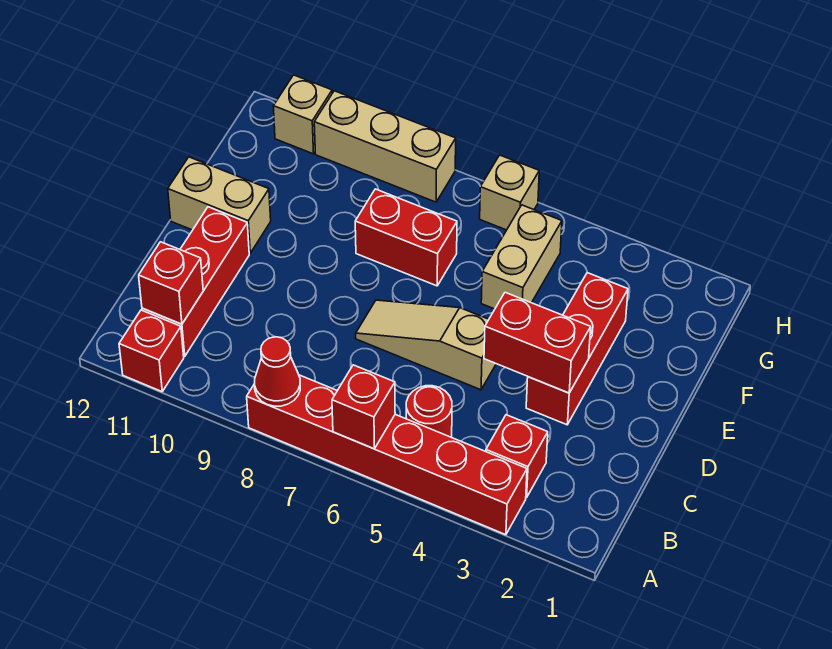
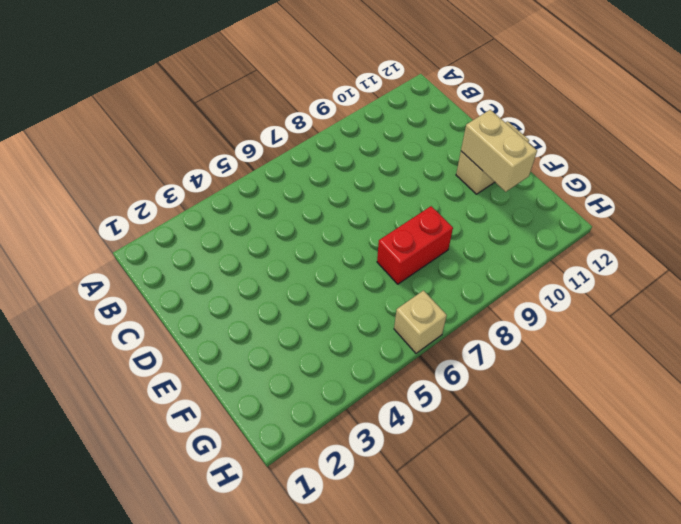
tan 1x2 brick [461,110,537,192] -> tan 1x2 brick moved to [481,205,562,309]
none -> red 1x6 brick [247,375,527,535]
none -> red 1x1 brick [119,310,184,392]
none -> red 1x1 brick [486,415,548,498]

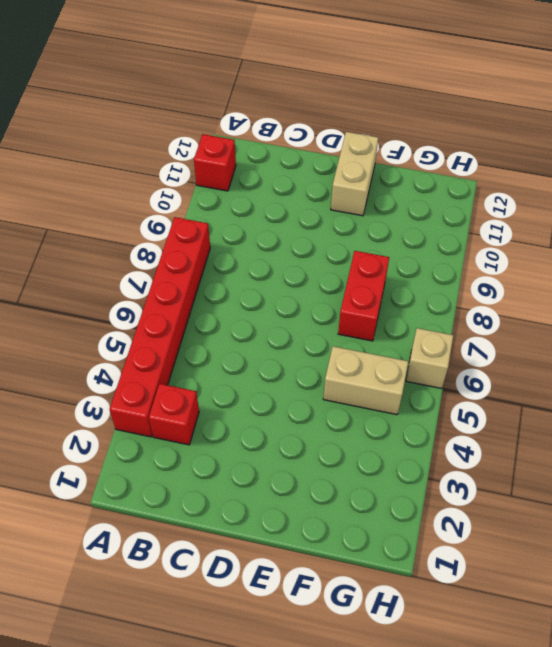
none -> red 1x1 round brick [406,386,452,437]
none -> red 1x3 brick [142,207,249,356]
none -> red 1x3 brick [526,273,628,425]

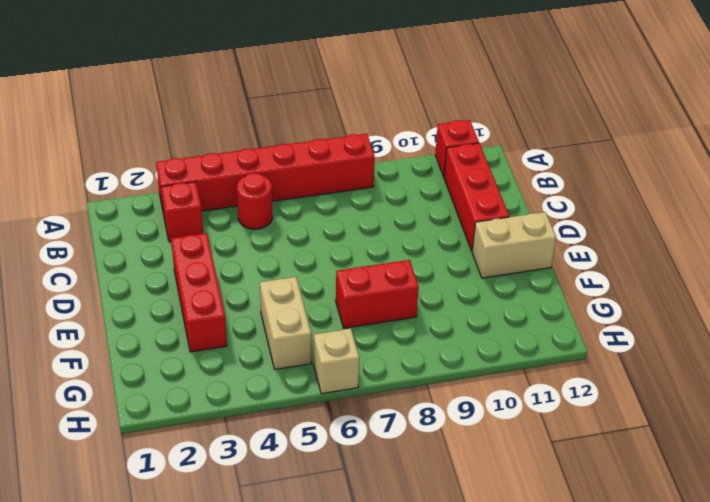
none -> tan 1x3 slope [356,300,496,390]
none -> tan 1x3 brick [314,91,456,202]
none -> tan 1x1 brick [273,75,332,154]

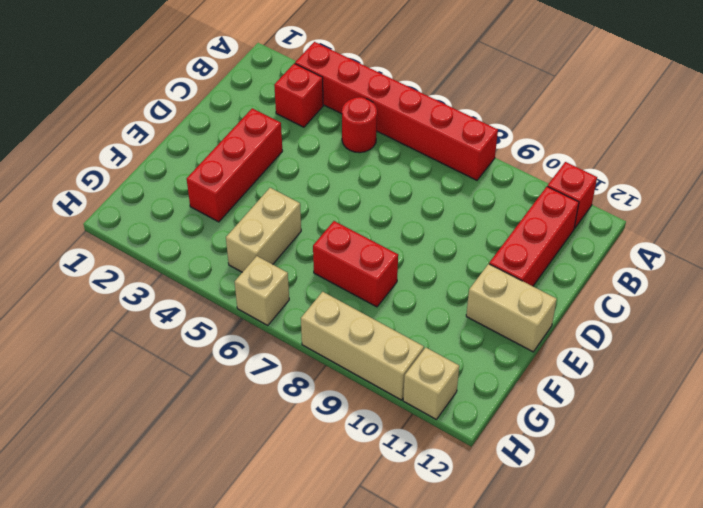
none -> tan 1x3 slope [356,300,496,390]
none -> red 1x1 brick [332,365,395,449]
none -> red 1x1 cone [255,337,300,406]

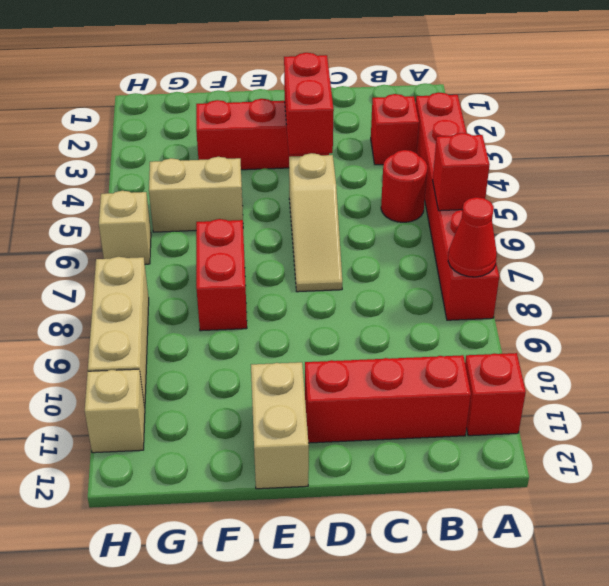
none -> red 1x1 brick [139,242,203,324]

